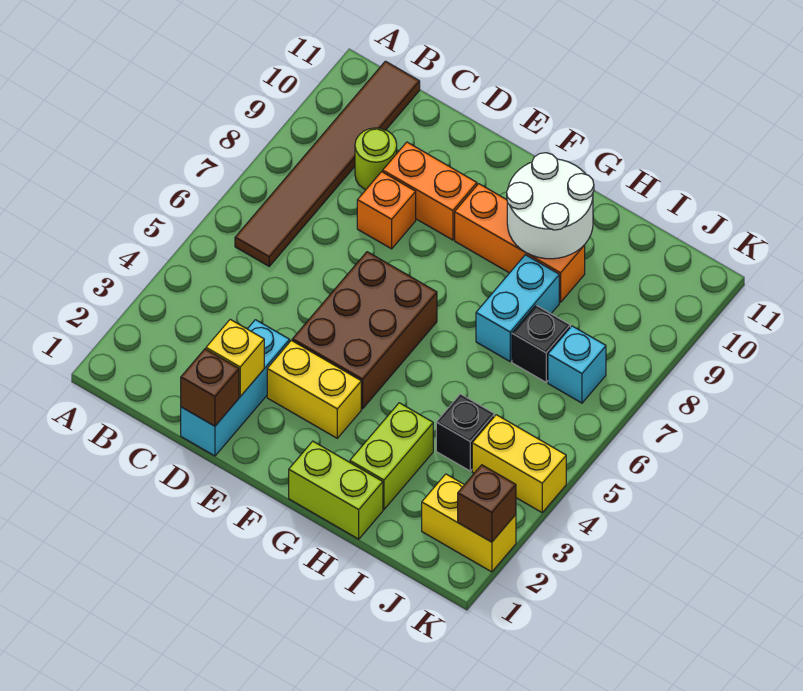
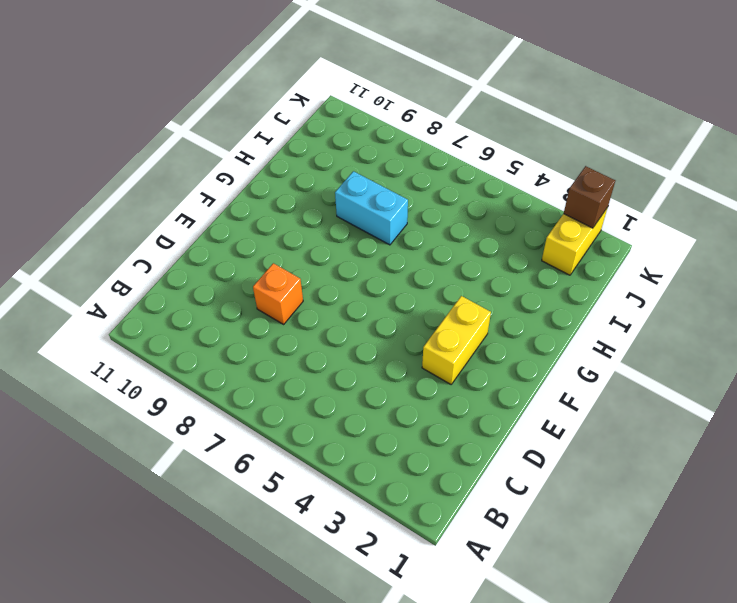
none -> brown 1x6 tile [235,61,420,266]
none -> lime 1x1 round brick [355,128,397,189]
none -> cyan 1x3 brick [181,320,290,456]

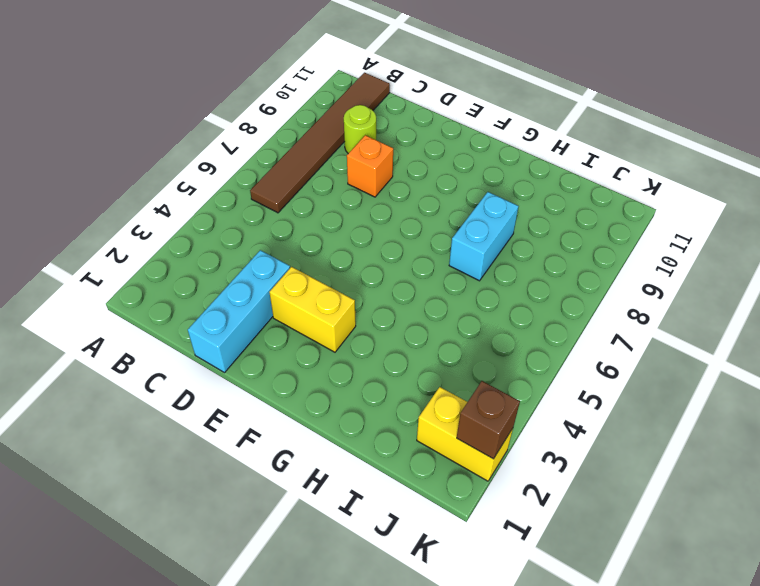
none -> orange 1x2 brick [383,142,477,240]
none -> brown 2x3 brick [292,252,437,409]
none -> orange 1x3 brick [455,184,585,302]

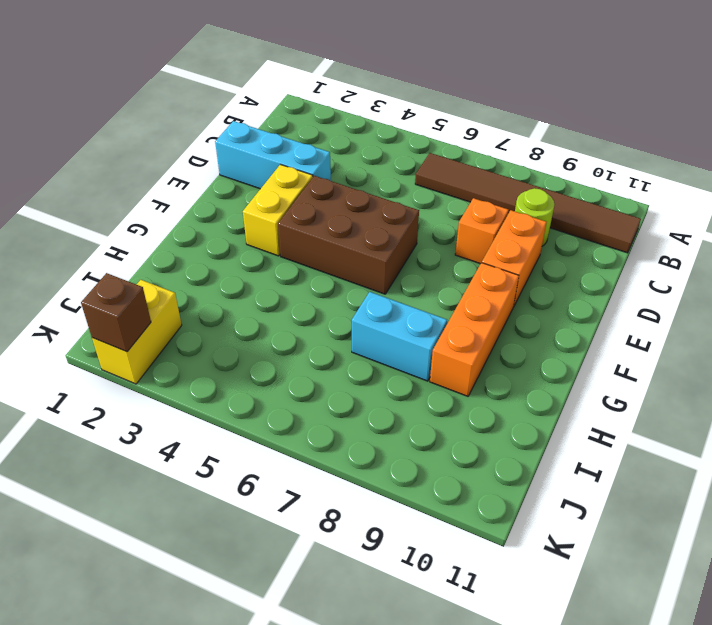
none -> lime 1x2 brick [289,441,383,539]
none -> lime 1x2 brick [350,403,433,509]
none -> black 1x1 brick [436,394,494,471]

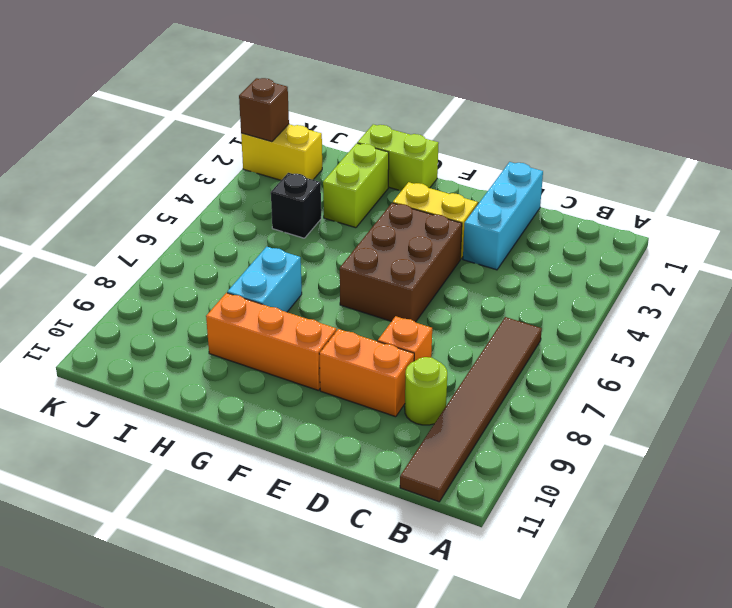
none -> black 1x1 brick [512,305,570,382]
none -> yellow 1x2 brick [472,415,566,512]
none -> cyan 1x1 brick [548,326,606,403]

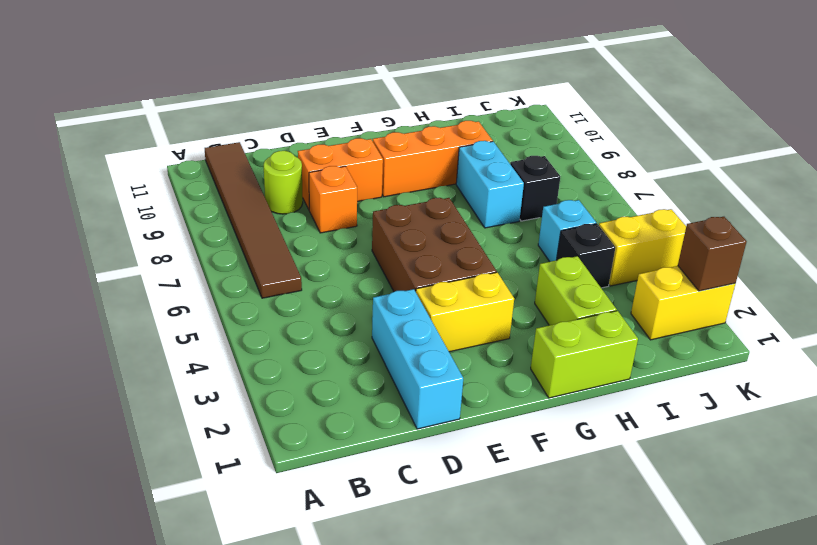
cyan 1x1 brick [538,200,596,262] -> cyan 1x1 brick moved to [548,326,606,403]
none -> brown 1x1 brick [181,349,239,426]
none -> yellow 1x1 brick [206,319,264,396]
none -> white 2x2 round brick [507,153,594,259]

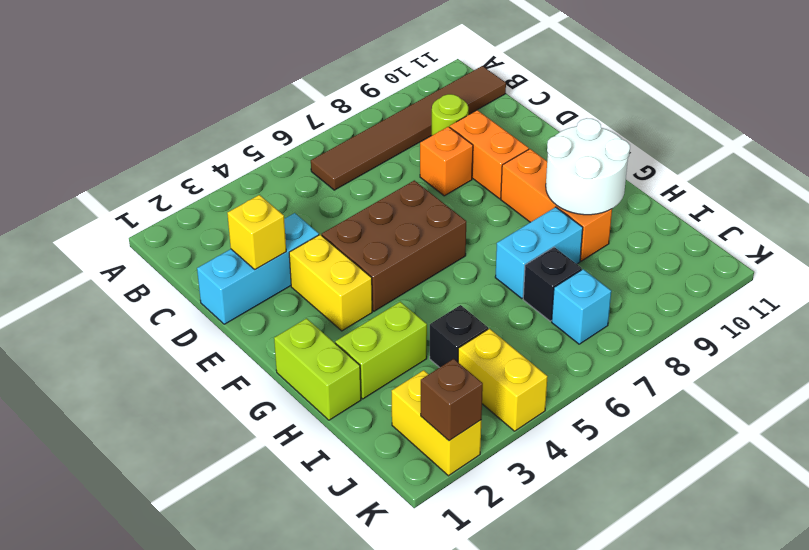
none -> brown 1x1 brick [181,349,239,426]

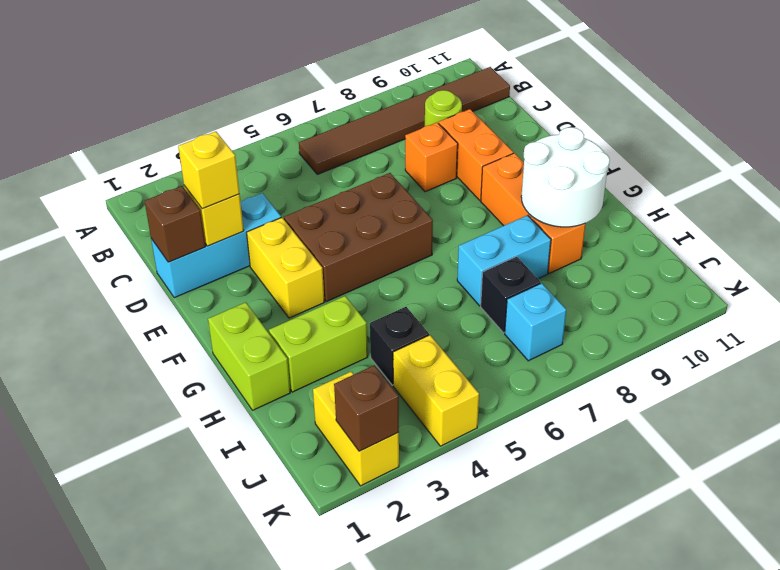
yellow 1x1 brick [178,131,239,209] -> none

